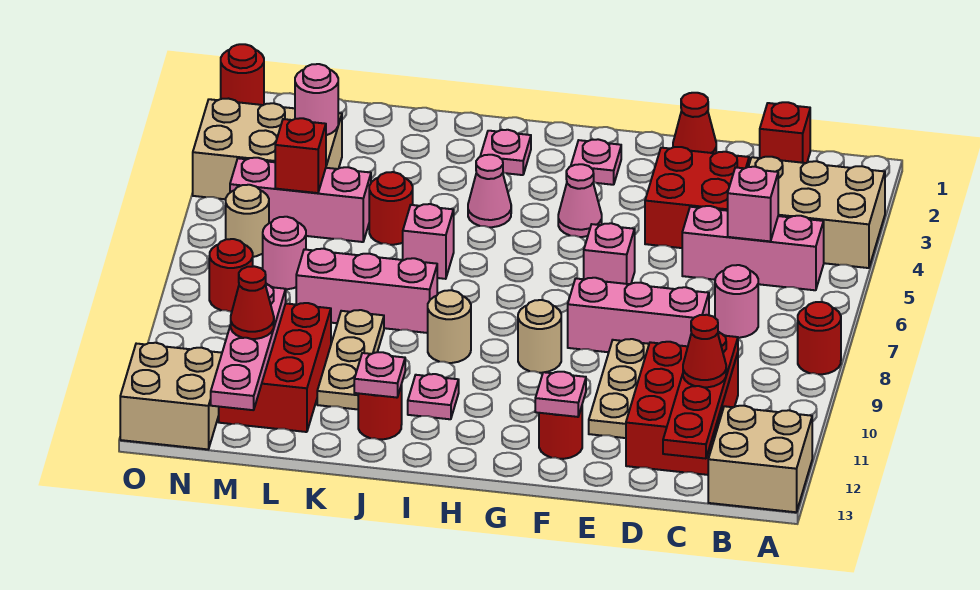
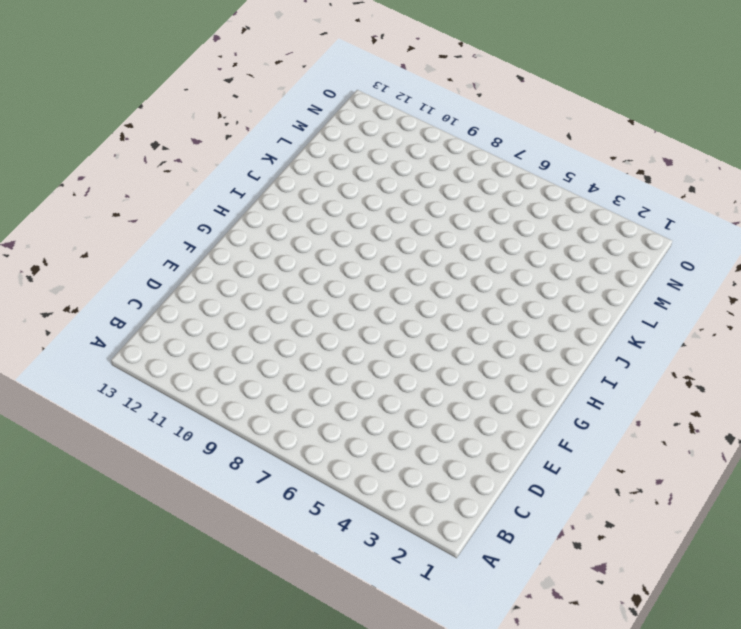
none -> tan 2x3 brick [749,157,885,268]
none -> red 1x1 round brick [798,302,841,374]
none -> tan 2x2 brick [708,405,812,512]
none -> pink 1x3 brick [682,206,824,290]

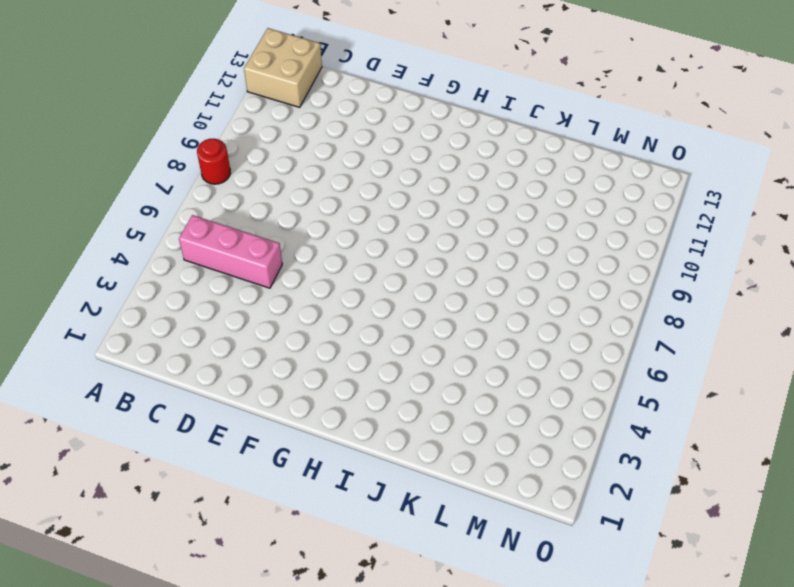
none -> tan 2x3 brick [749,157,885,268]
none -> red 1x1 brick [760,102,810,163]
none -> pink 1x1 round brick [715,265,758,338]
none -> red 2x3 brick [626,342,738,475]

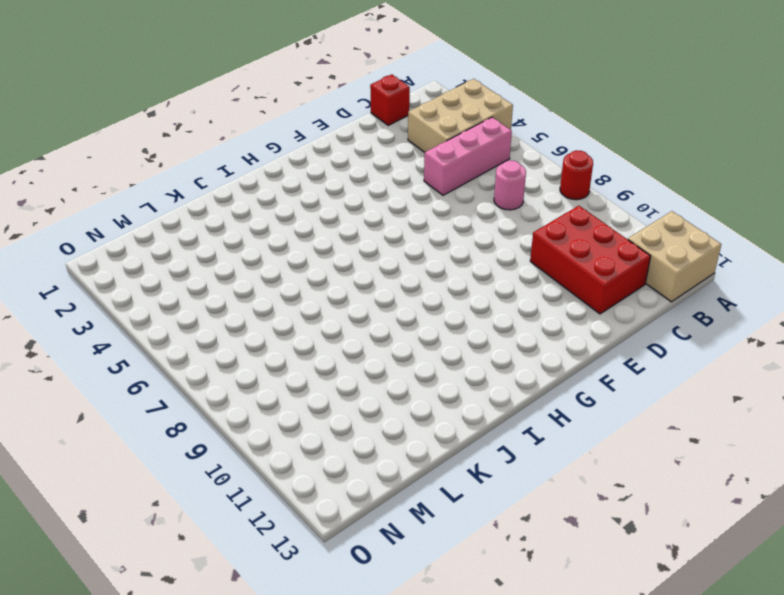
none -> red 2x2 brick [645,147,749,248]
none -> pink 1x3 brick [568,278,709,352]
none -> red 1x1 cone [673,93,716,153]
none -> tan 1x3 plate [589,339,649,438]

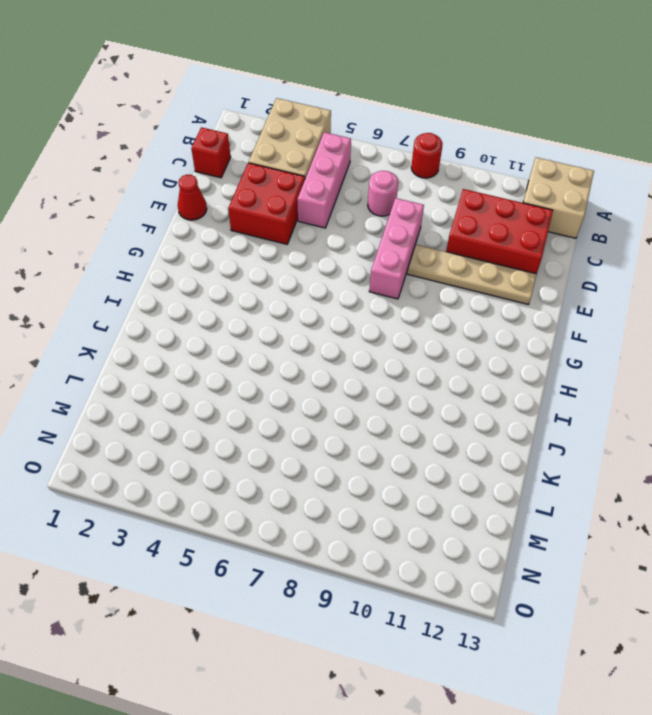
tan 1x4 plate [408,244,537,305] -> tan 1x3 plate [589,339,649,438]
none -> pink 1x1 brick [584,223,635,284]
none -> red 1x1 round brick [539,407,582,459]
none -> pink 1x1 plate [571,139,621,185]
none -> pink 1x1 cone [558,164,602,237]

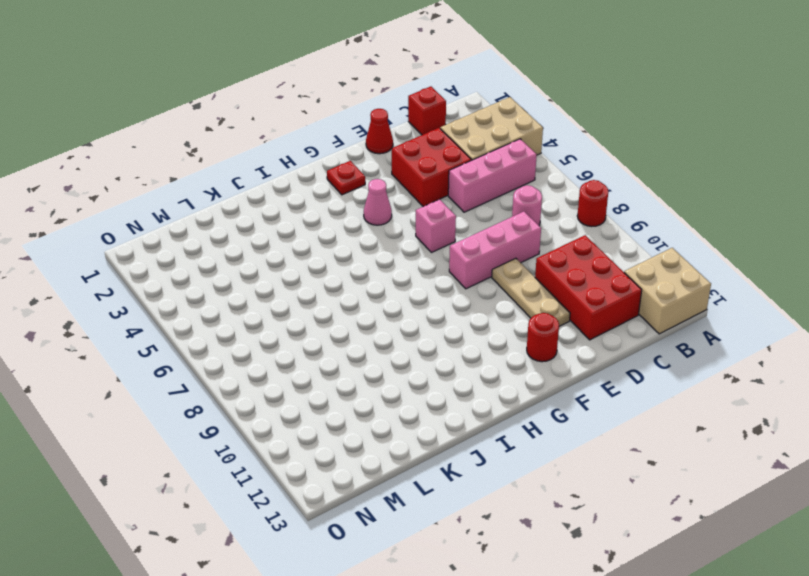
red 1x1 plate [327,161,365,195] -> pink 1x1 plate [571,139,621,185]
none -> tan 1x1 round brick [518,300,561,373]
none -> pink 1x1 plate [481,130,531,175]
none -> pink 1x1 cone [468,155,511,227]
none -> tan 1x1 round brick [428,290,471,363]

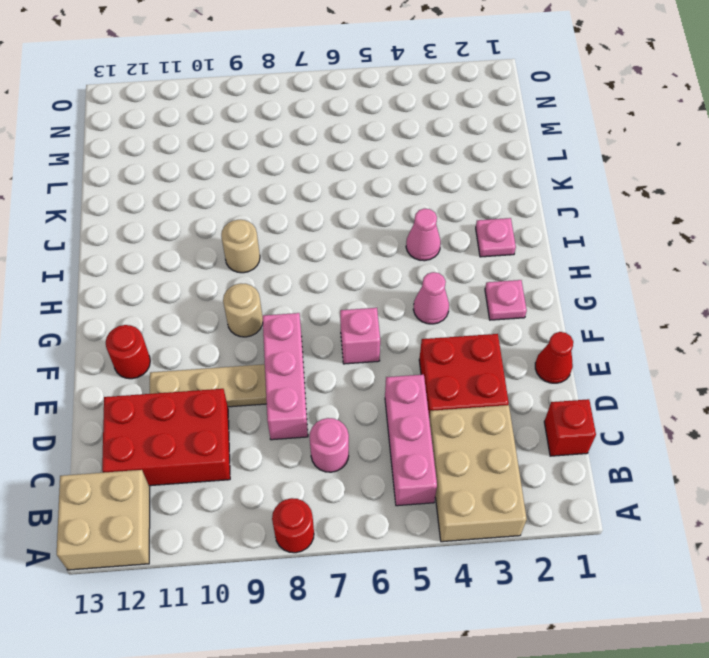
none -> pink 1x1 plate [408,374,459,419]
none -> pink 1x1 brick [403,204,454,279]
none -> pink 1x3 brick [296,249,437,333]
none -> red 1x1 round brick [358,385,402,440]

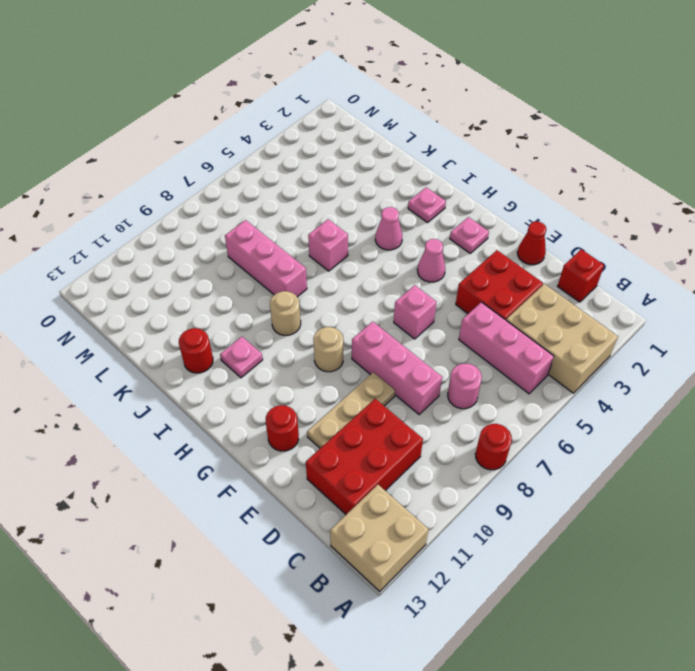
none -> red 1x1 round brick [369,172,413,245]
none -> tan 1x3 plate [317,310,384,409]
none -> pink 1x3 brick [230,158,371,242]
none -> red 2x3 brick [219,303,331,432]

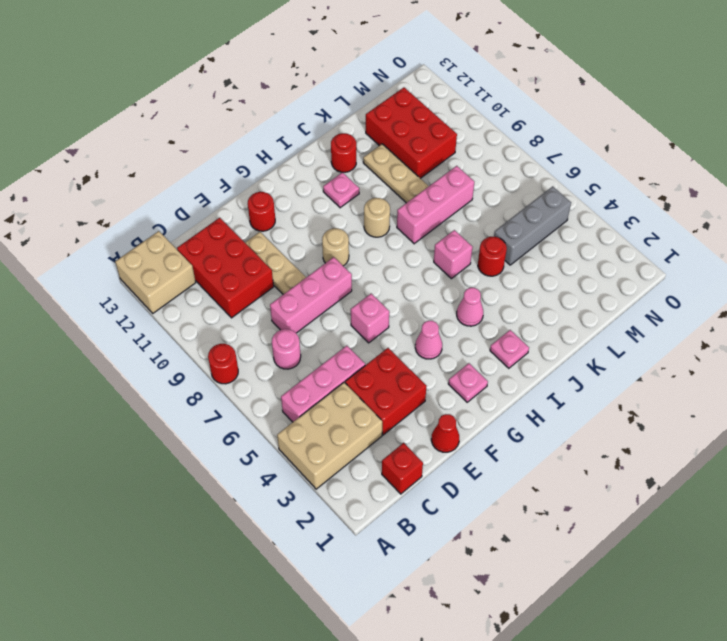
grey 1x3 brick [494,186,571,265] -> pink 1x3 brick [230,158,371,242]
none -> tan 2x3 brick [193,99,342,199]
none -> pink 1x1 round brick [263,217,306,289]
none -> tan 1x1 round brick [226,185,269,257]
none -> red 1x1 round brick [209,239,253,312]

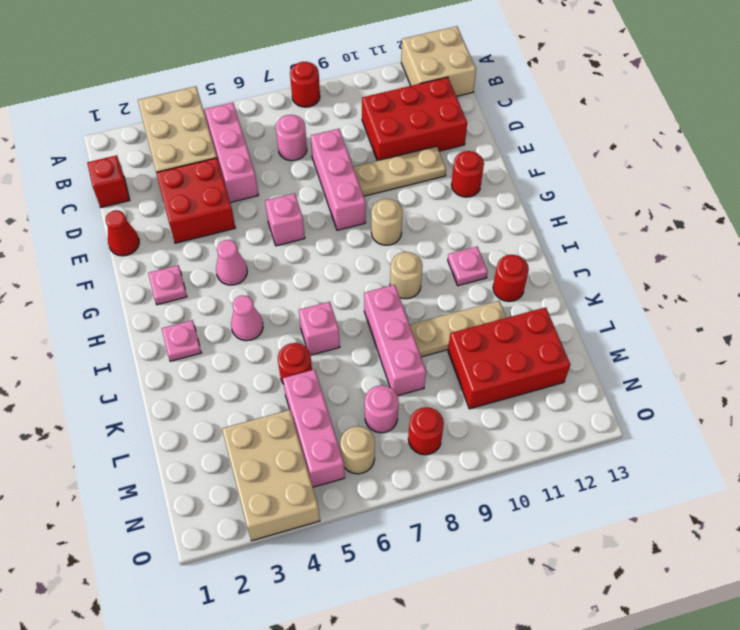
none -> tan 2x2 brick [120,343,222,449]
none -> red 1x1 round brick [221,44,264,105]
none -> pink 1x1 brick [728,167,778,241]
none -> red 1x4 plate [663,333,738,459]

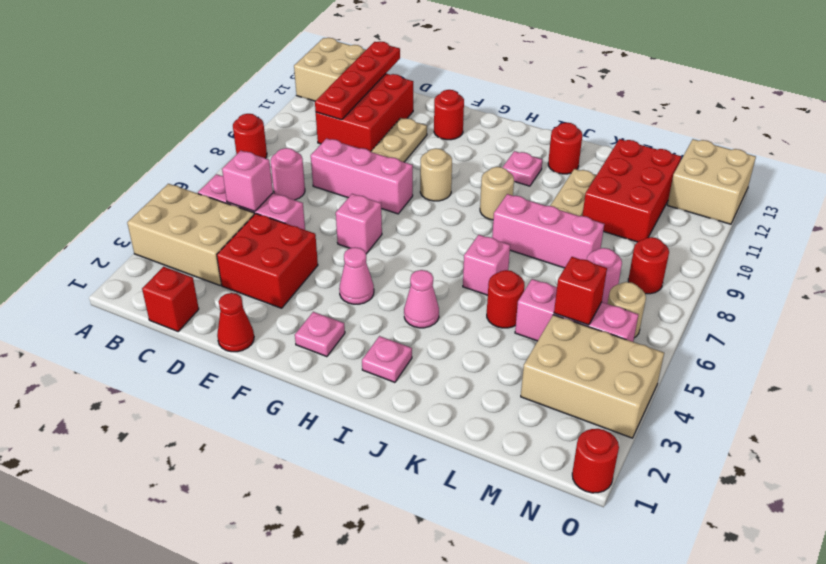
none -> pink 1x1 plate [535,372,586,417]
none -> pink 1x1 plate [354,352,405,398]
none -> pink 1x1 round brick [295,64,338,135]
none -> pink 1x4 plate [211,284,286,410]

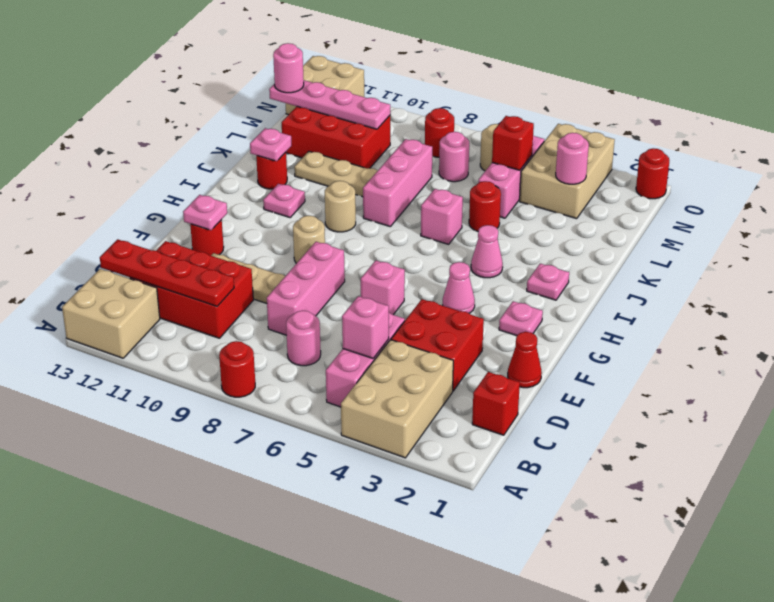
pink 1x1 round brick [273,43,304,93] -> none
none -> red 1x1 cone [683,315,726,387]
none -> red 1x1 cone [231,266,274,339]

